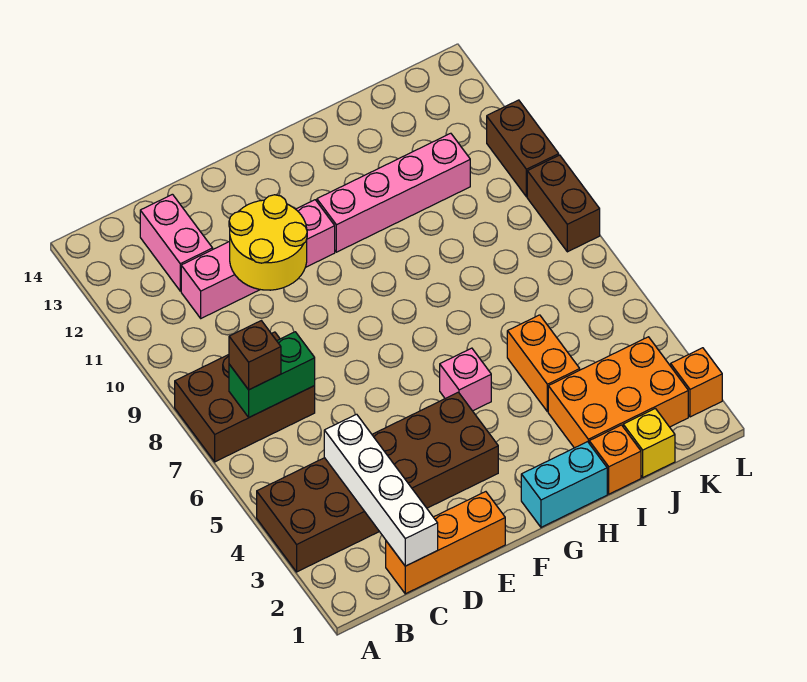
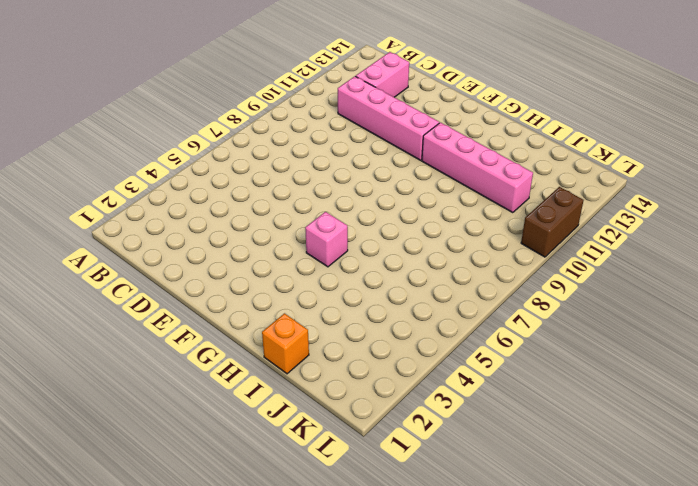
none -> brown 2x6 brick [257,392,498,572]
none -> brown 2x3 brick [175,332,315,462]
none -> orange 1x3 brick [386,492,505,594]

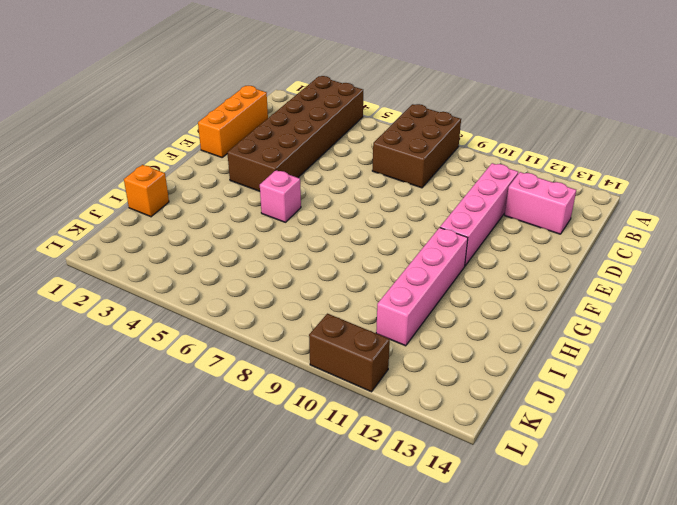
none -> cyan 1x2 brick [521,442,607,527]
none -> orange 2x3 brick [548,337,688,448]
none -> orange 1x2 brick [507,315,580,412]

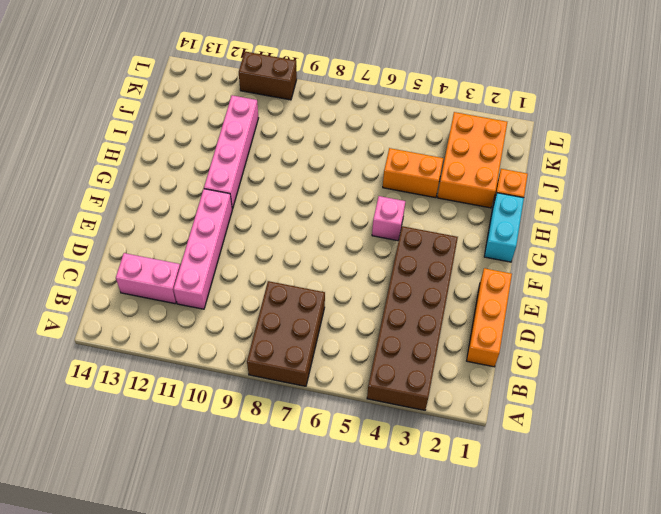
none -> yellow 1x1 brick [623,408,675,477]
none -> orange 1x1 brick [671,348,722,417]
none -> brown 1x2 brick [527,155,600,252]

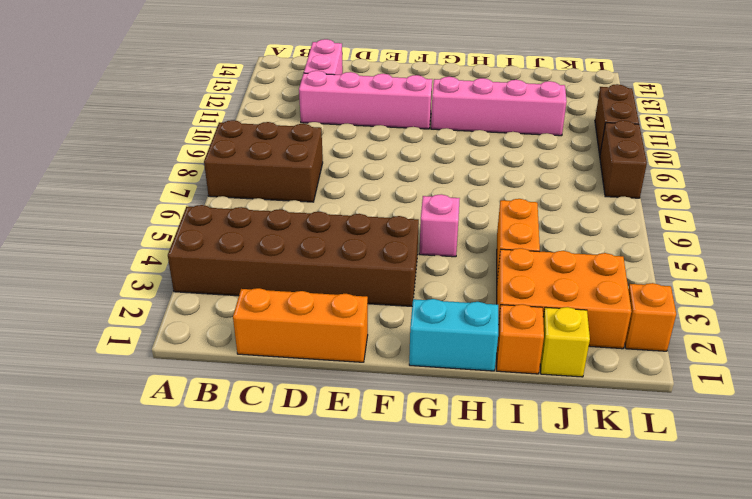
none -> green 1x2 brick [229,332,315,417]
none -> white 1x4 brick [324,414,438,566]
none -> yellow 2x2 round brick [229,195,307,290]

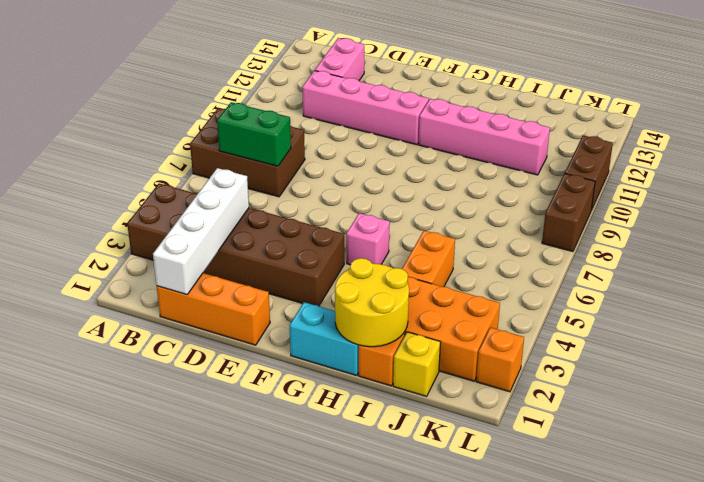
yellow 2x2 round brick [335,258,409,347] -> yellow 2x2 round brick moved to [229,195,307,290]
none -> brown 1x1 brick [229,321,281,390]

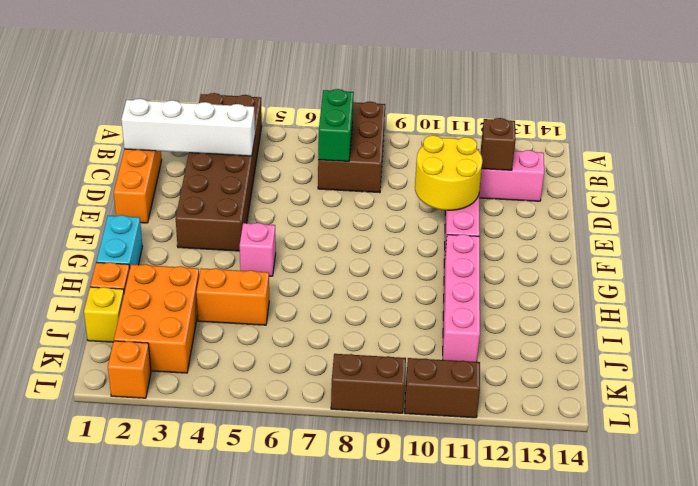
brown 1x1 brick [481,118,516,170] -> brown 1x1 brick moved to [229,321,281,390]

